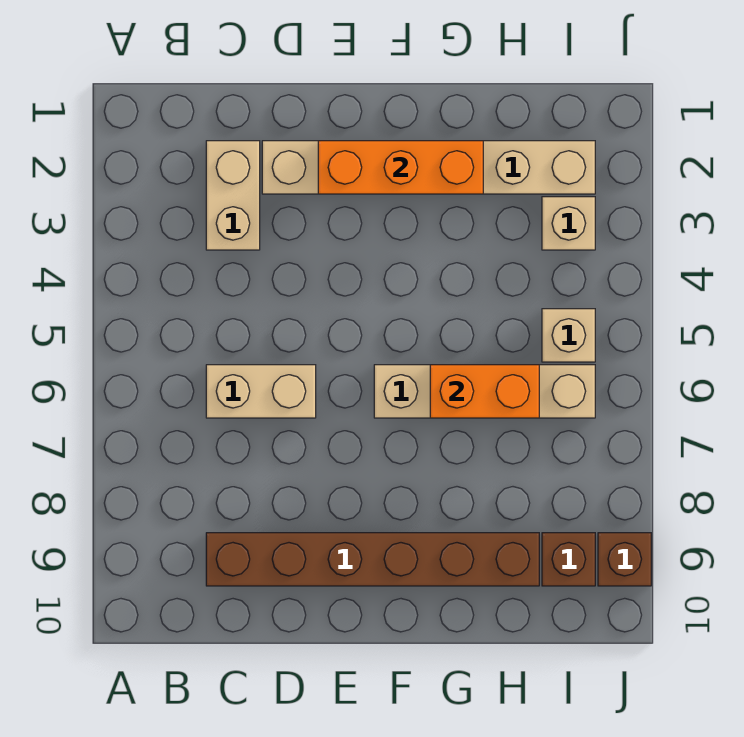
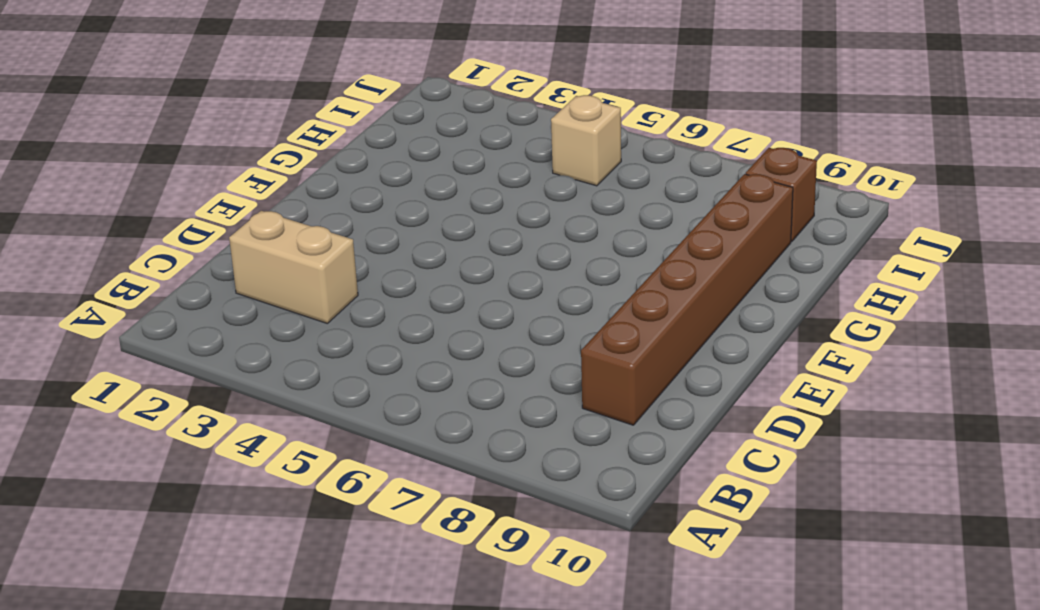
none -> tan 1x2 brick [206,365,316,418]
none -> tan 1x6 brick [262,141,595,194]

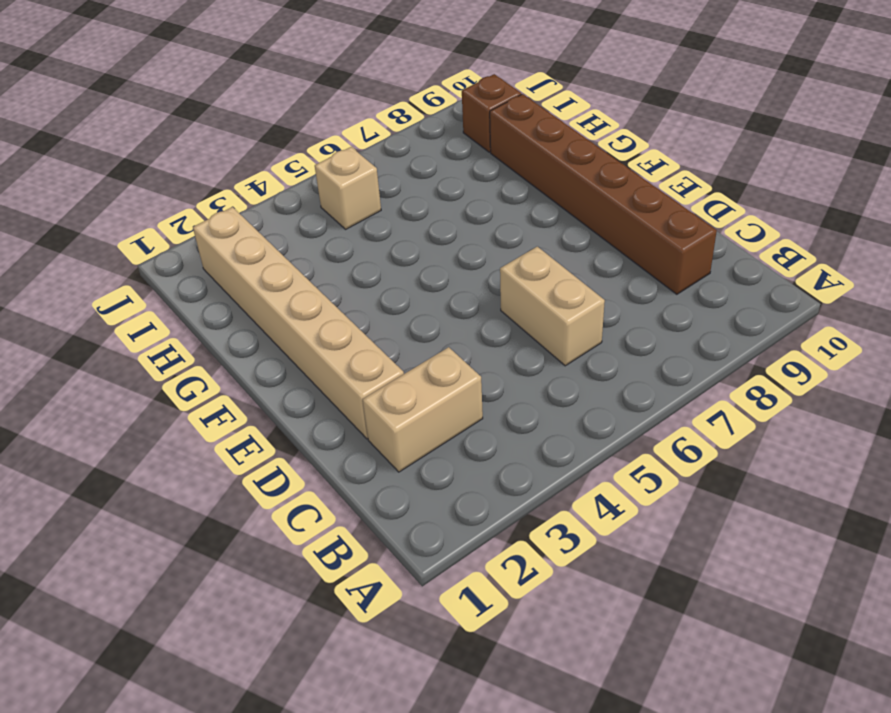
none -> tan 1x4 brick [374,365,595,418]
none -> tan 1x1 brick [542,197,595,250]

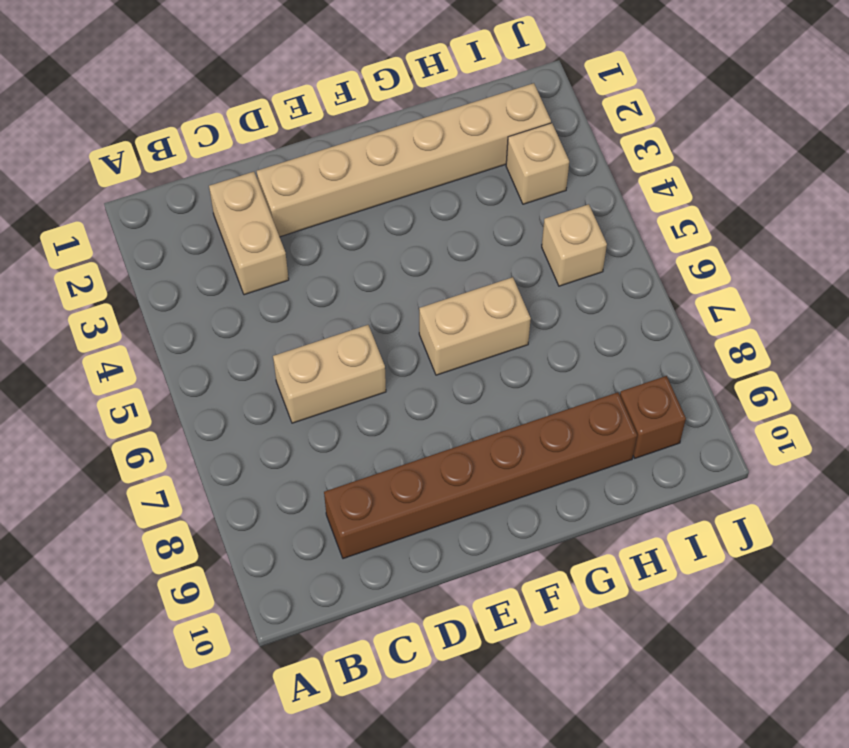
tan 1x2 brick [419,277,531,375] -> tan 1x4 brick [374,365,595,418]
none -> brown 1x1 brick [598,533,651,586]
none -> orange 1x3 brick [318,141,483,194]

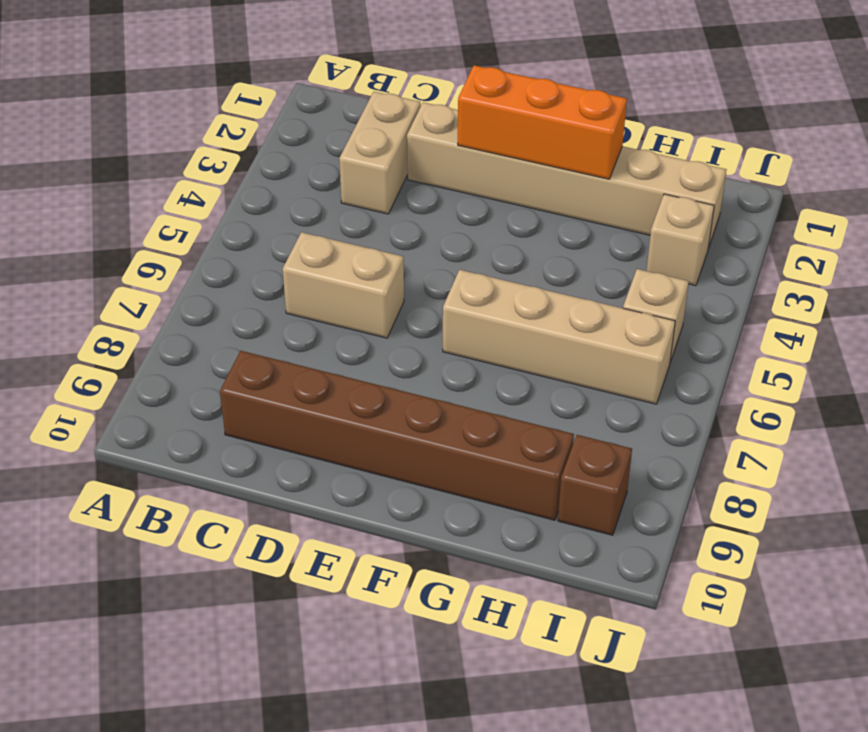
none -> brown 1x1 brick [598,533,651,586]
none -> orange 1x2 brick [430,365,539,418]

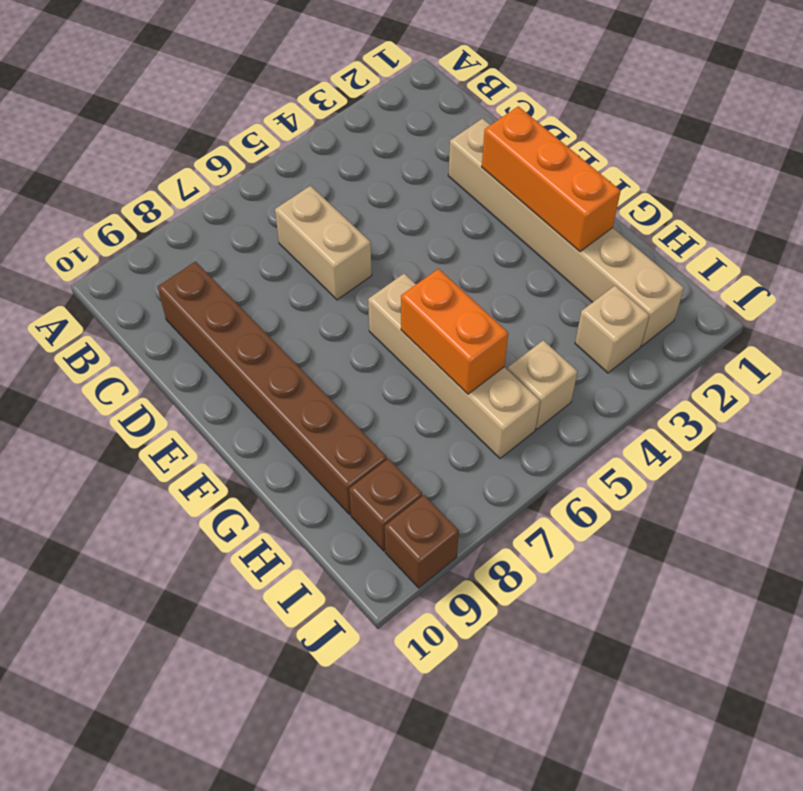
none -> tan 1x2 brick [206,141,260,250]

